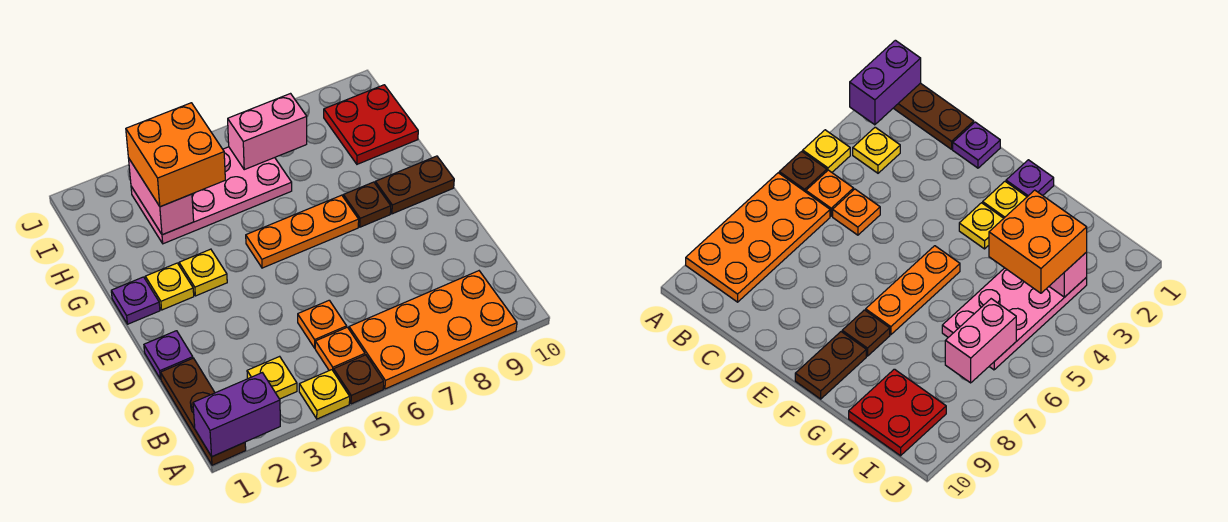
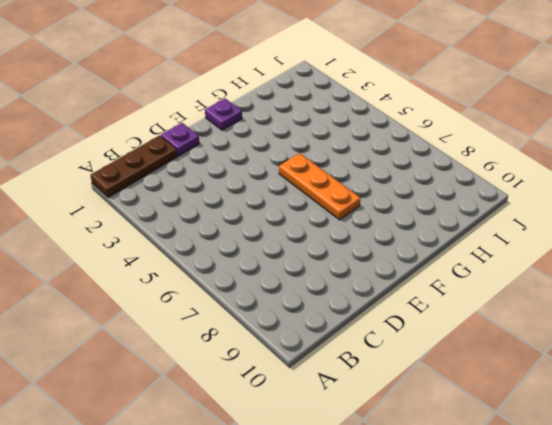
none -> yellow 1x1 plate [299,370,350,419]
none -> brown 1x1 plate [334,355,384,404]
none -> orange 2x4 plate [349,271,517,389]

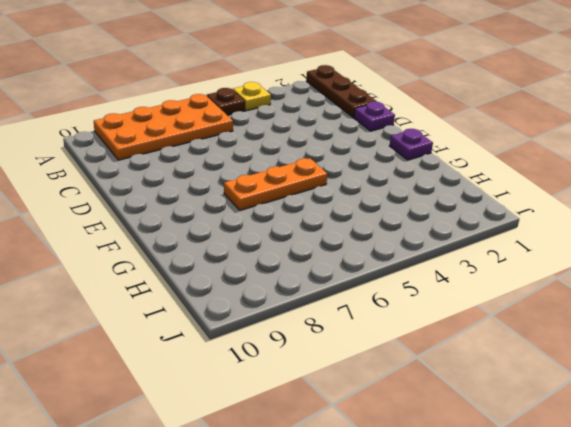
none -> yellow 1x1 plate [247,356,297,399]
none -> orange 1x1 plate [315,327,365,372]
none -> orange 1x1 plate [298,300,347,348]

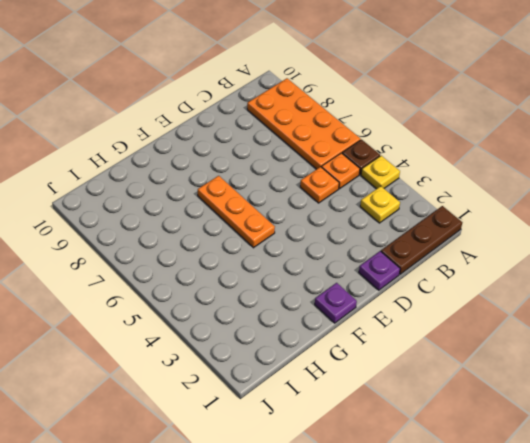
none -> yellow 1x1 plate [145,263,194,310]
none -> yellow 1x1 plate [179,249,227,296]
none -> brown 1x1 plate [343,182,391,227]

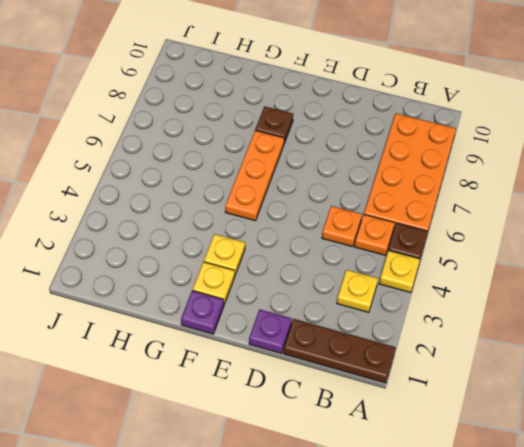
none -> brown 1x2 plate [375,156,454,214]
none -> pink 2x4 plate [131,147,292,244]
none -> red 2x2 plate [324,85,418,164]

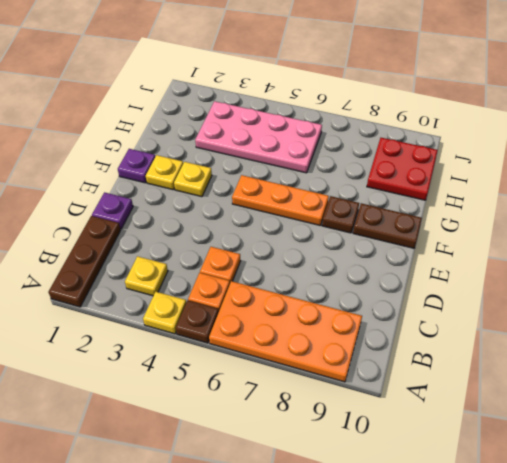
none -> purple 1x2 brick [193,373,280,457]
none -> pink 1x2 brick [129,159,194,235]
none -> pink 1x2 brick [228,94,307,170]

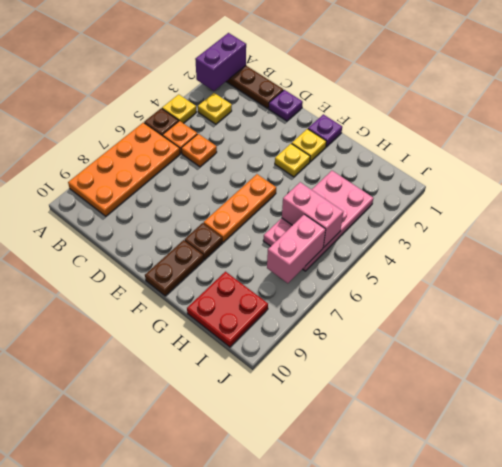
pink 1x2 brick [282,182,343,247] -> pink 1x2 brick moved to [129,159,194,235]
none -> orange 2x2 brick [126,103,225,207]

